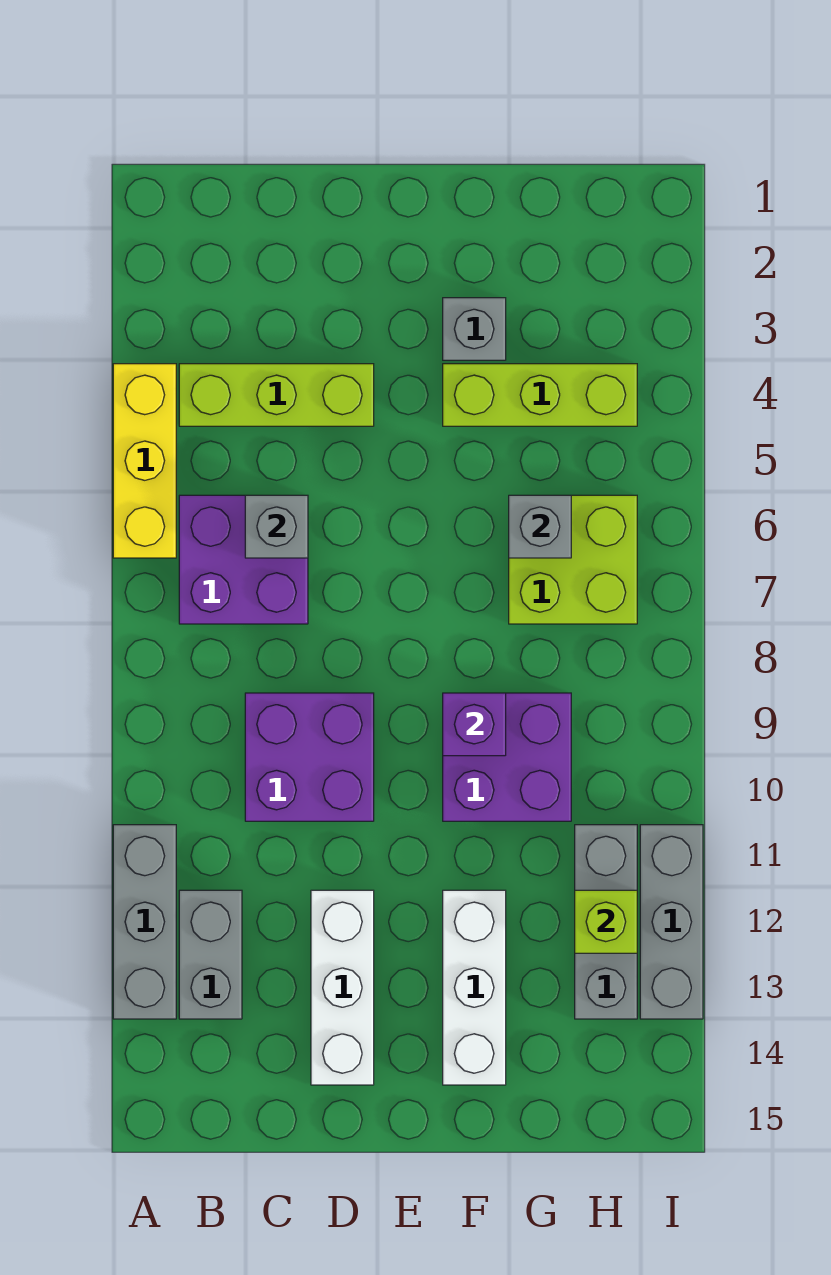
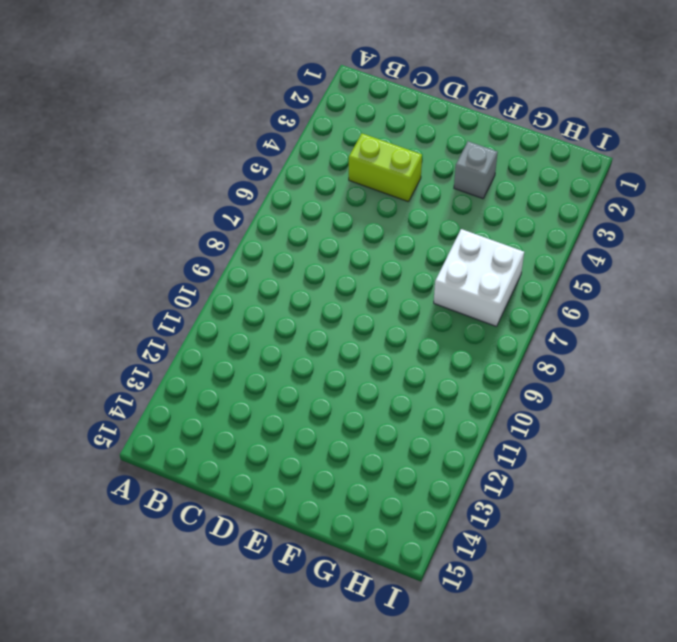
lime 1x2 brick [349,134,422,202] -> lime 1x3 brick [179,364,374,426]
white 2x2 brick [434,229,524,327] -> lime 2x2 brick [509,495,637,624]
none -> yellow 1x3 brick [113,364,176,558]
none -> grey 1x3 brick [113,825,176,1019]
none -> purple 2x2 brick [179,495,308,624]

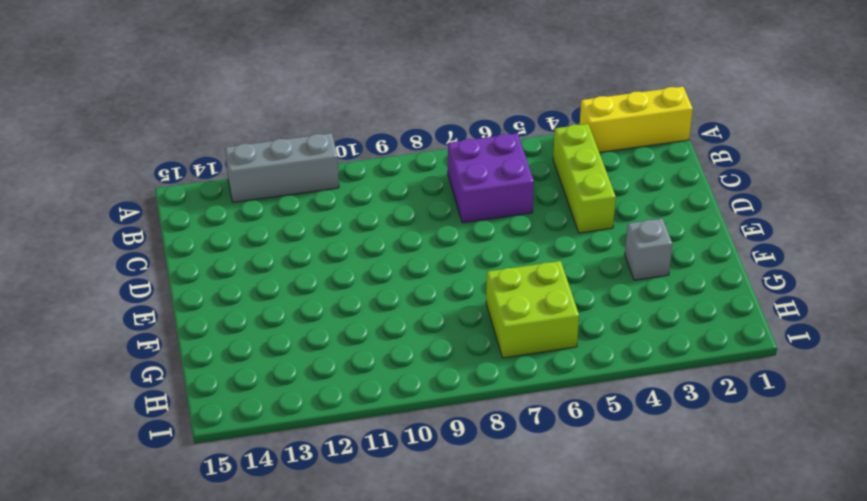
yellow 1x3 brick [580,87,693,152] -> yellow 1x3 brick moved to [113,364,176,558]
none -> grey 1x2 brick [179,890,242,1019]
none -> purple 2x2 brick [245,693,374,821]
none -> white 1x3 brick [311,890,374,1085]

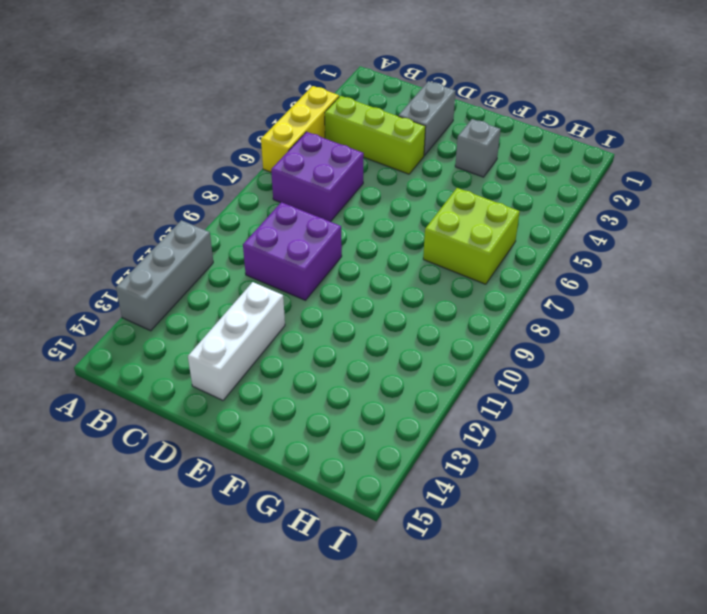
grey 1x2 brick [398,81,456,156] -> grey 1x2 brick moved to [179,890,242,1019]
none -> lime 1x3 brick [443,364,637,426]
none -> purple 2x2 brick [443,693,571,821]
none -> white 1x3 brick [443,890,506,1085]

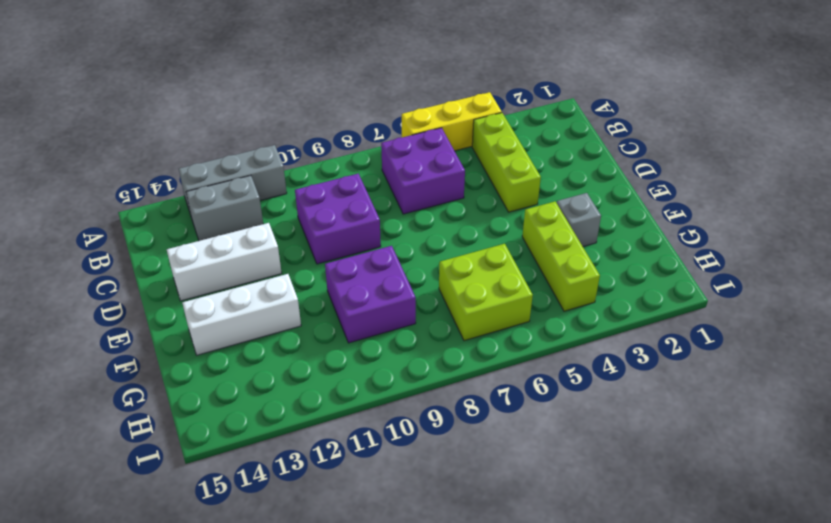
none -> grey 1x3 brick [575,825,637,1019]
none -> grey 1x3 brick [640,825,703,1019]
none -> grey 1x1 brick [245,495,308,558]

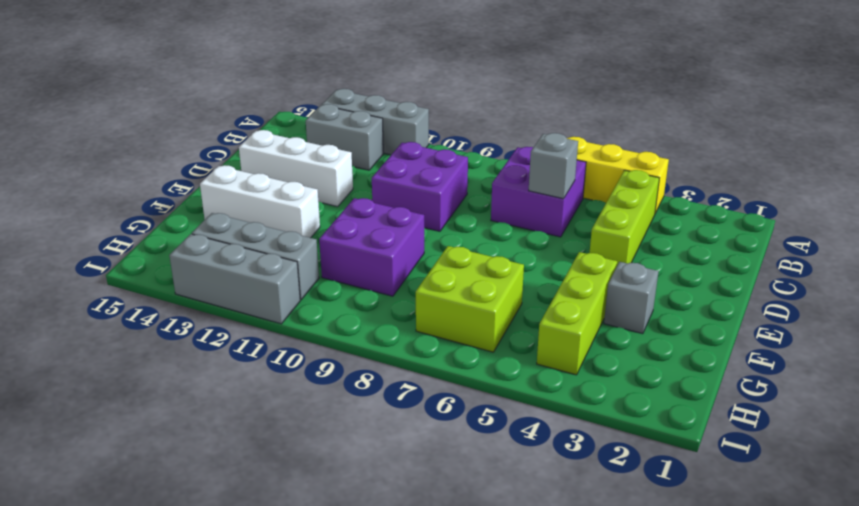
none -> purple 1x1 brick [443,693,506,756]
none -> grey 1x1 brick [509,495,571,558]
none -> lime 1x1 brick [575,890,637,953]

